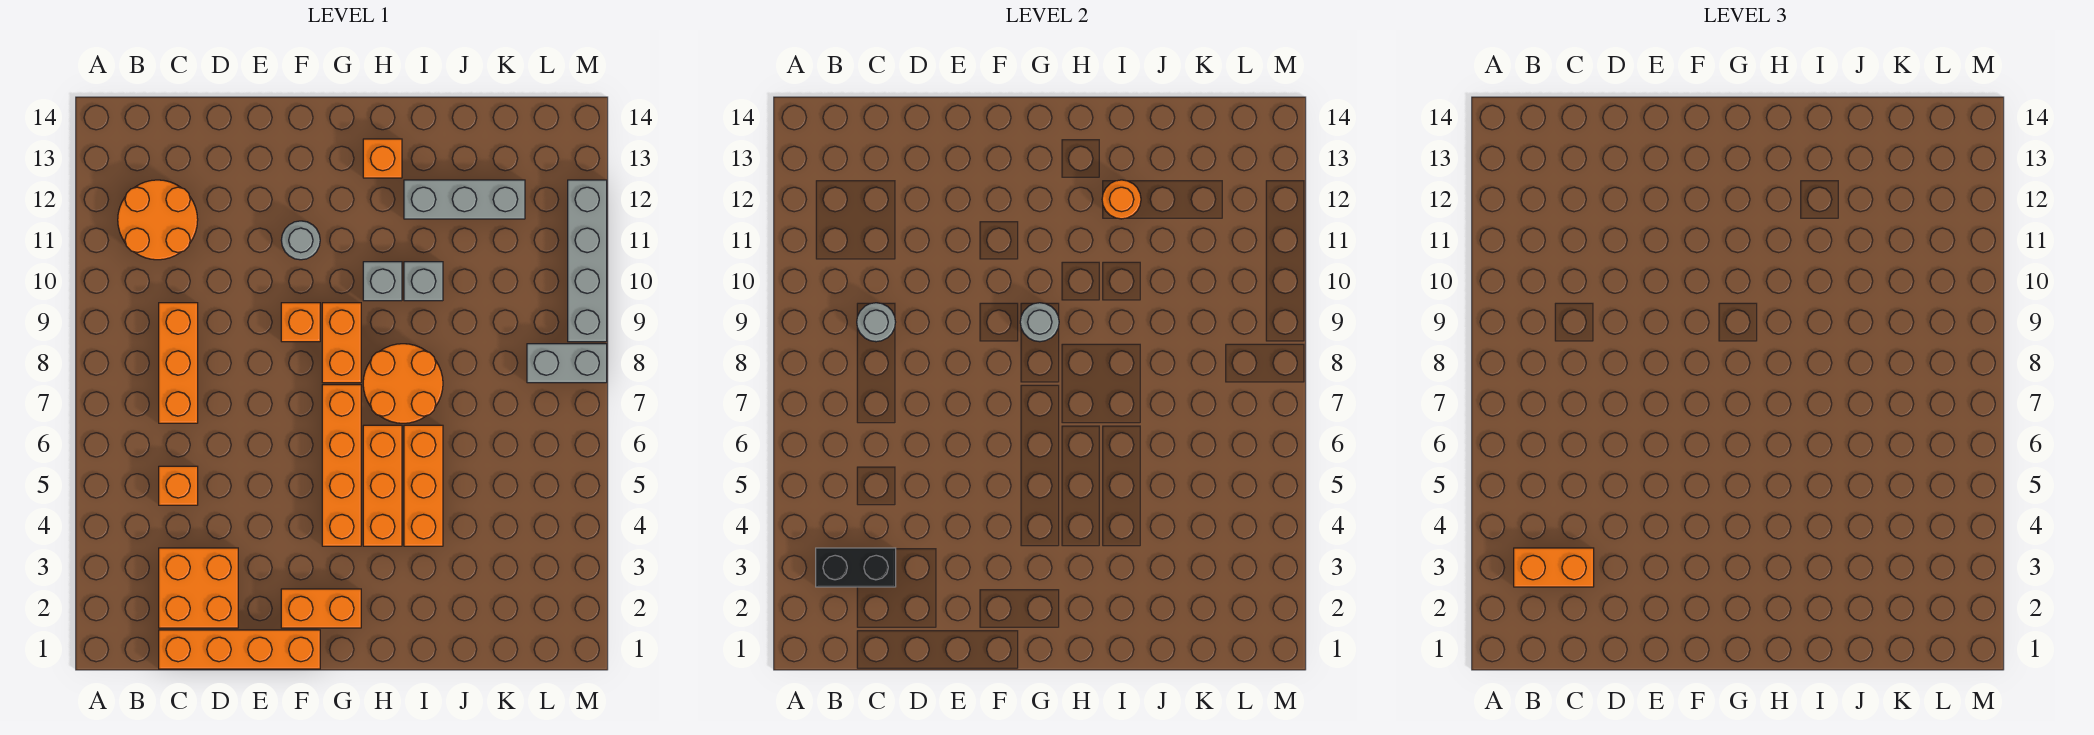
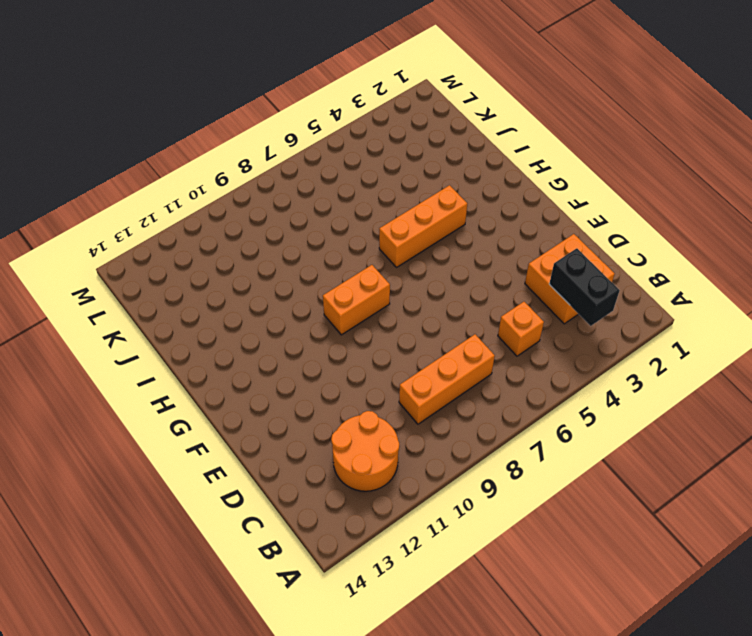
none -> orange 1x4 brick [159,630,320,669]
none -> orange 1x2 brick [281,589,361,628]
none -> orange 1x1 brick [281,303,320,342]

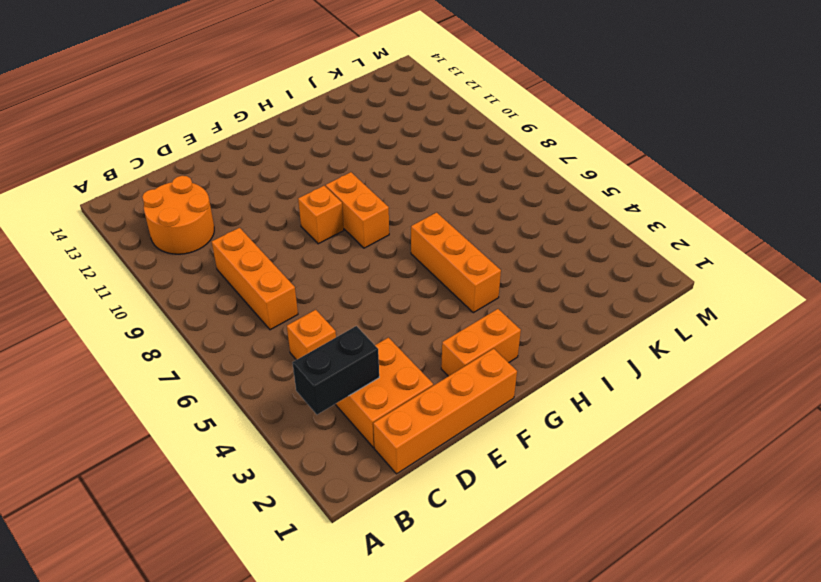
none -> grey 1x1 round brick [281,221,320,260]
none -> orange 1x4 brick [322,385,361,546]
none -> orange 2x2 round brick [363,344,443,423]

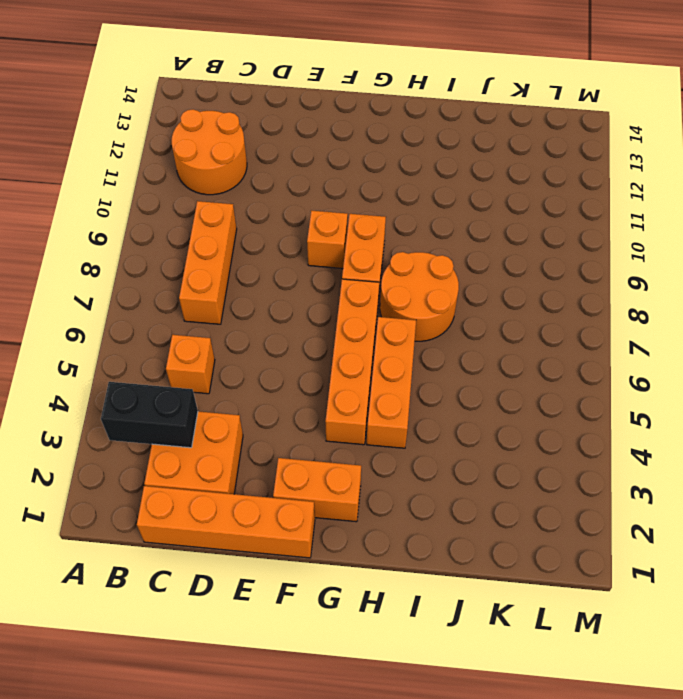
none -> grey 1x1 round brick [281,221,320,260]
none -> grey 1x1 brick [363,262,402,301]
none -> orange 1x1 brick [363,139,402,178]

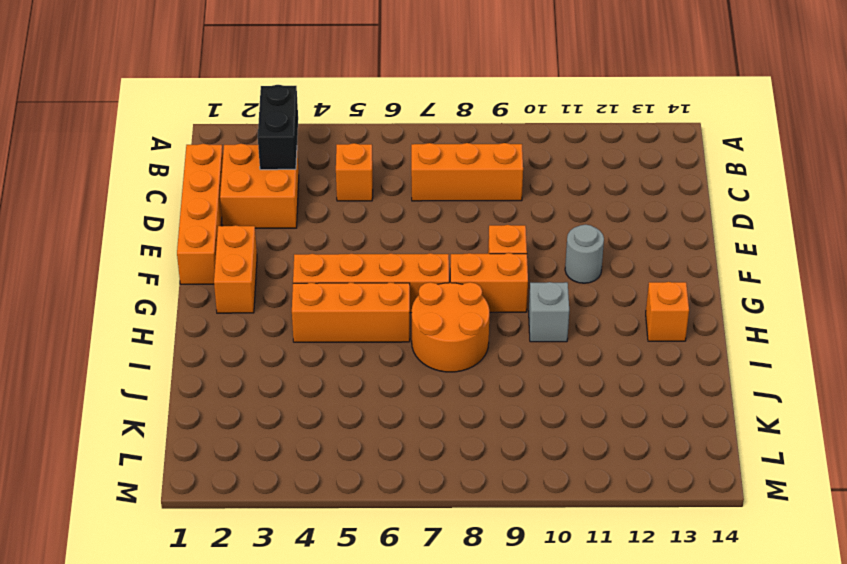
none -> orange 2x2 round brick [118,180,198,260]
none -> orange 1x3 brick [404,425,443,546]
none -> grey 1x1 brick [404,262,443,301]

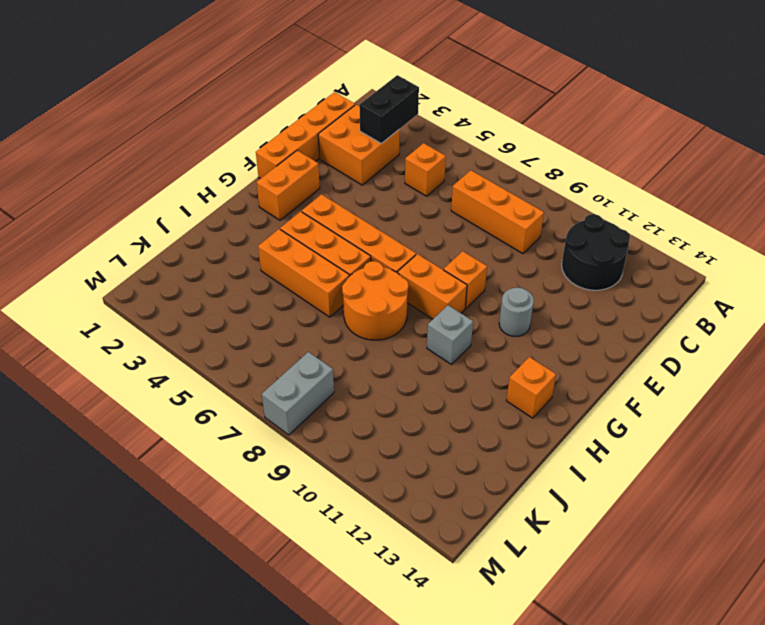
black 2x2 round brick [562,214,630,290] -> orange 2x2 round brick [118,180,198,260]
none -> grey 1x1 brick [404,262,443,301]
none -> grey 1x3 brick [404,180,525,219]
none -> grey 1x4 brick [568,180,607,342]

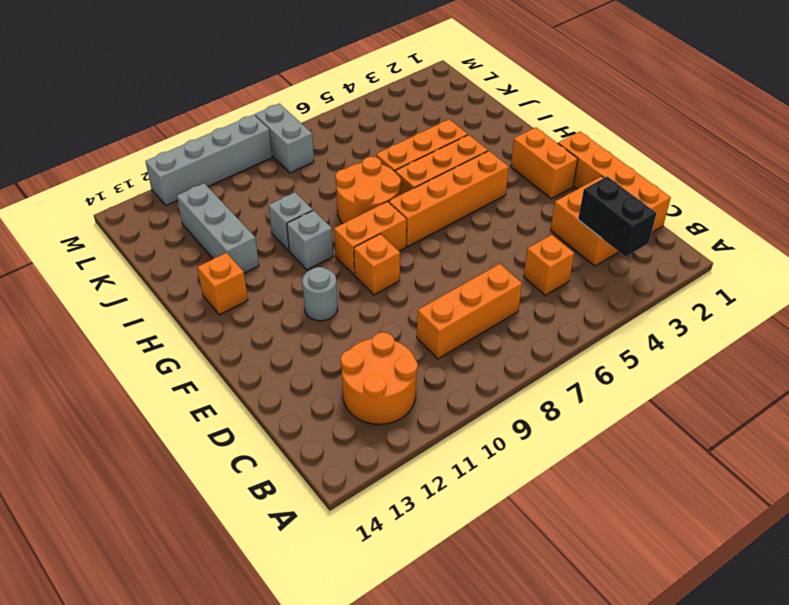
none -> grey 1x1 round brick [857,303,896,342]
none -> grey 1x1 round brick [1020,303,1059,342]
none -> orange 1x1 round brick [1102,180,1141,219]

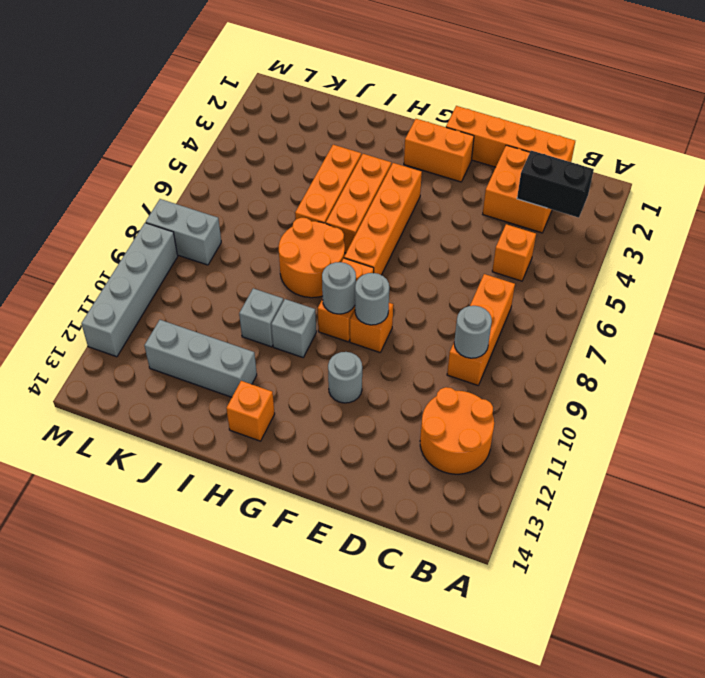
grey 1x1 round brick [355,273,389,325] -> none
none -> orange 1x1 round brick [1102,180,1141,219]
none -> orange 1x2 brick [1514,548,1594,587]

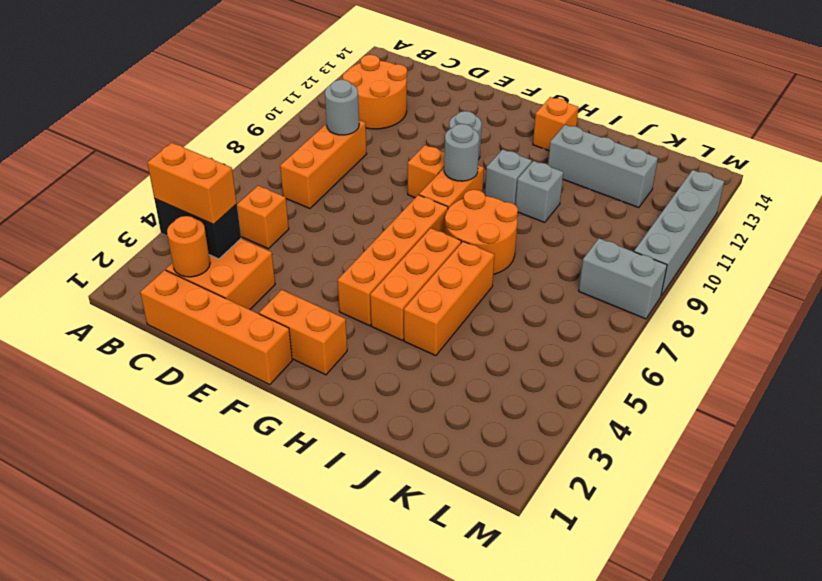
orange 1x1 round brick [167,216,210,277] -> orange 1x1 round brick moved to [1102,180,1141,219]

